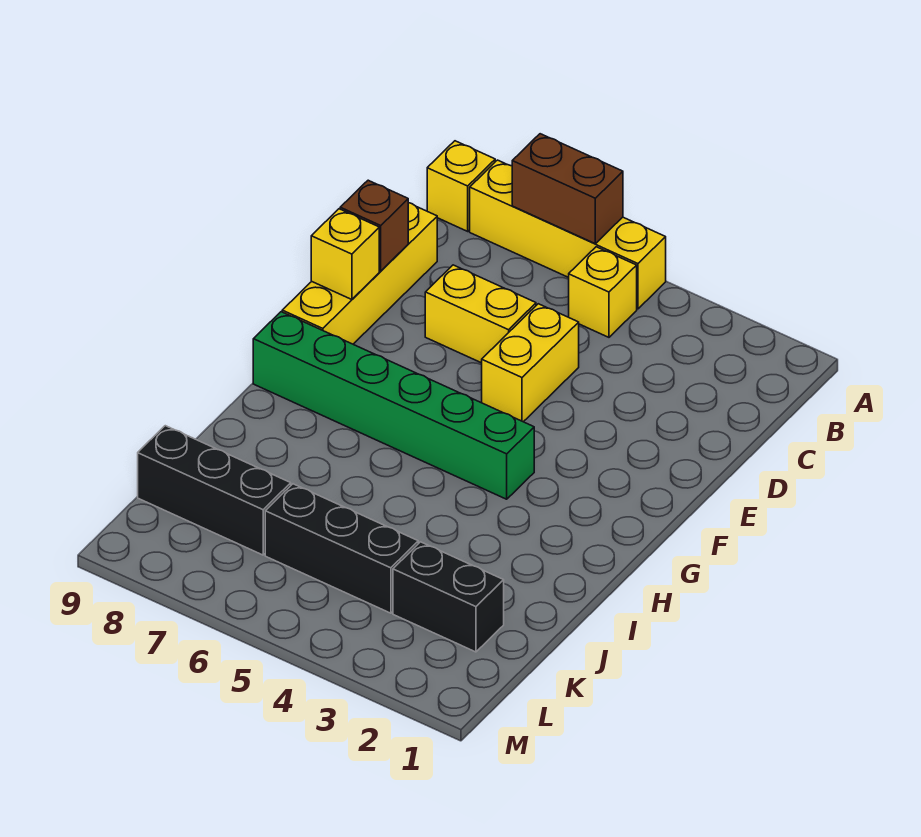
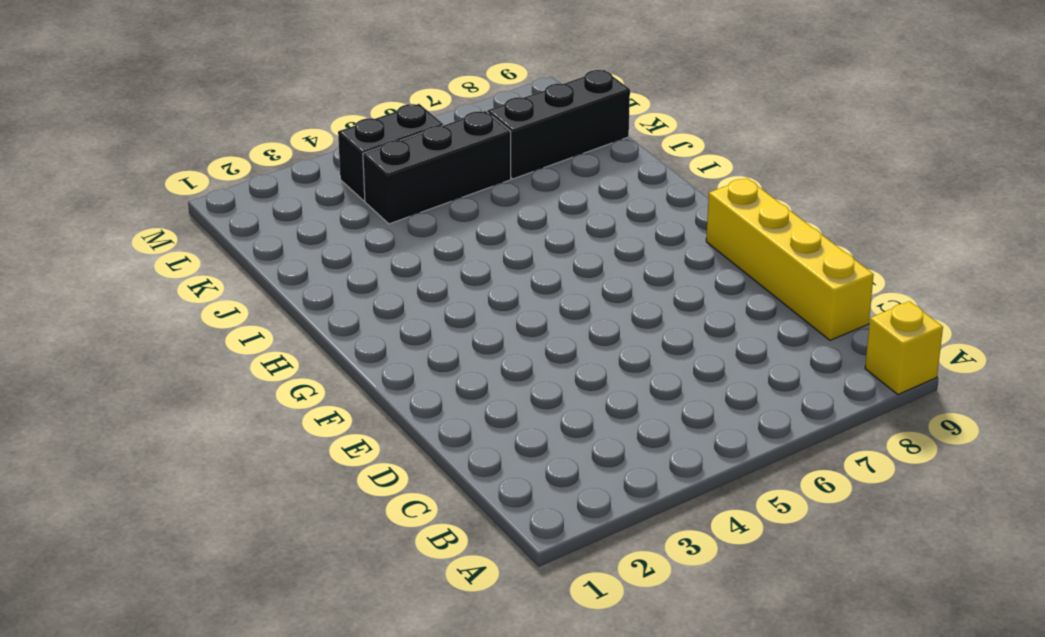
black 1x2 brick [338,104,443,201] -> black 1x2 brick moved to [393,542,504,652]
none -> yellow 1x4 brick [470,160,666,309]
none -> yellow 1x1 brick [569,247,637,337]
none -> yellow 1x2 brick [482,304,579,422]

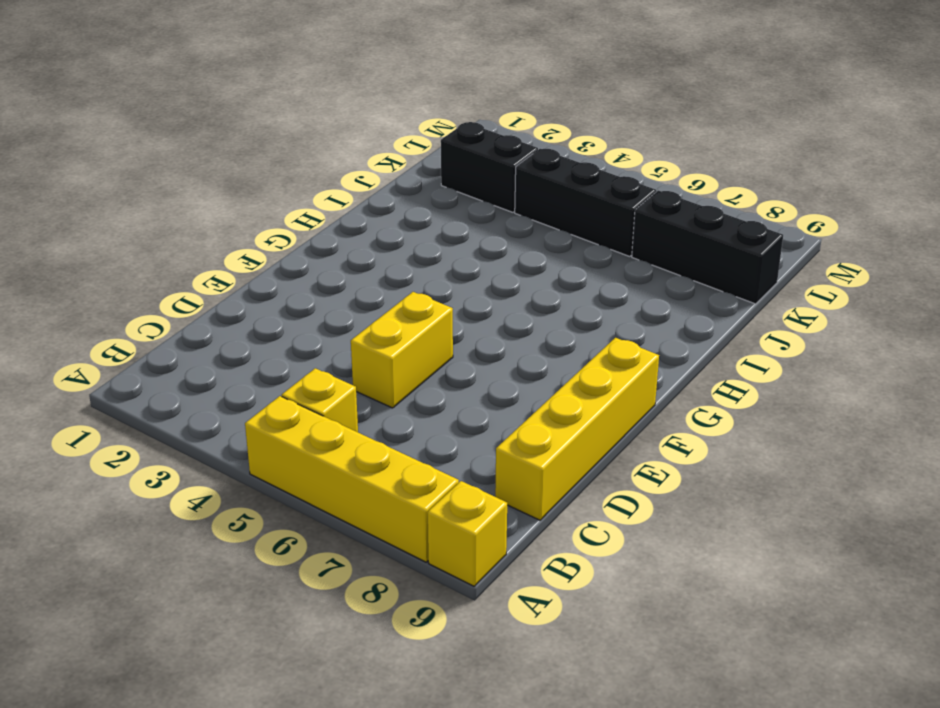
none -> yellow 1x2 brick [425,265,536,363]
none -> green 1x6 brick [253,312,534,499]
none -> brown 1x2 brick [512,134,623,243]

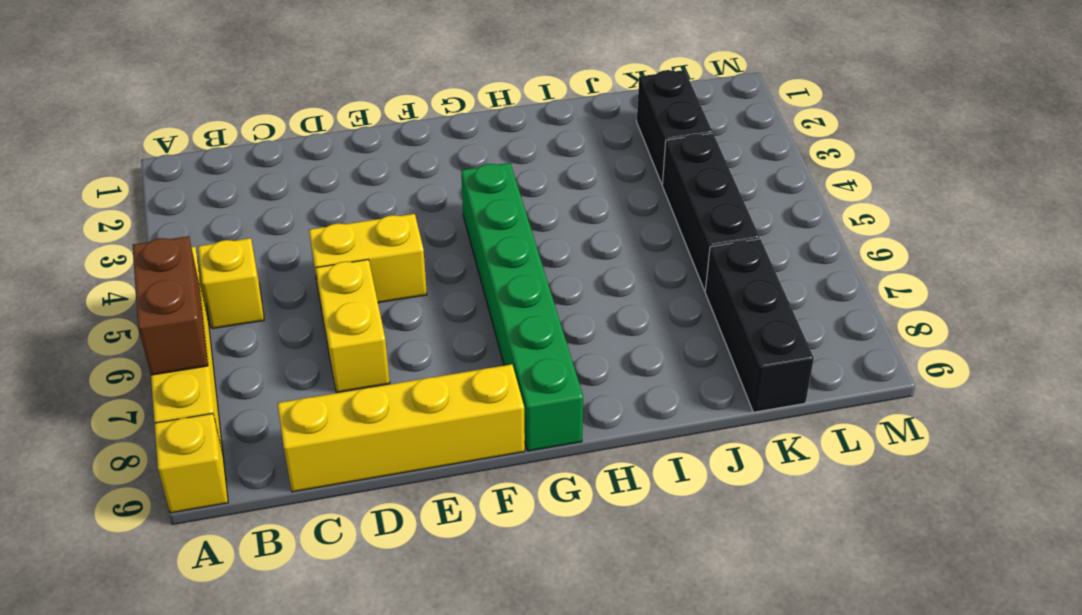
none -> brown 1x1 brick [340,180,408,271]
none -> yellow 1x1 brick [311,209,379,300]

